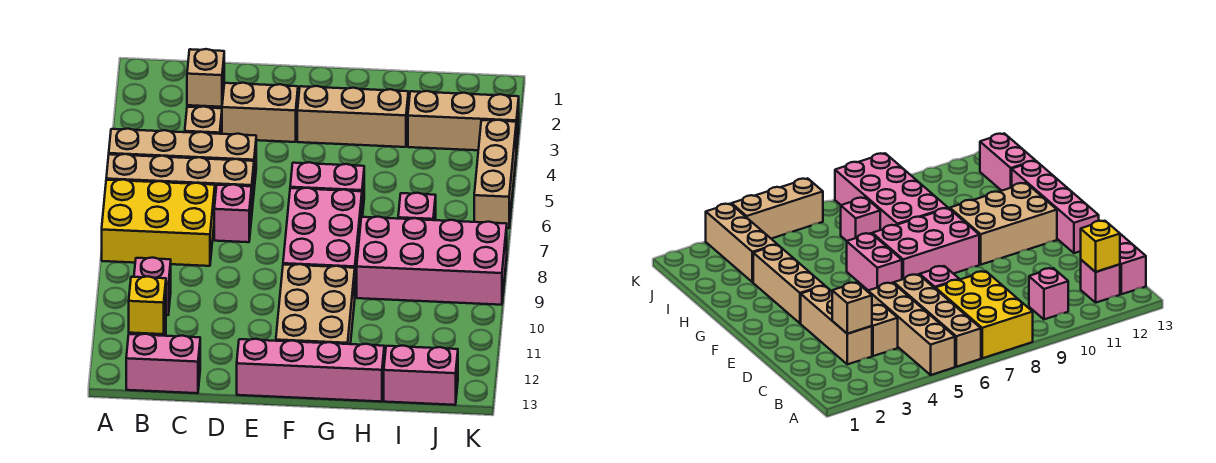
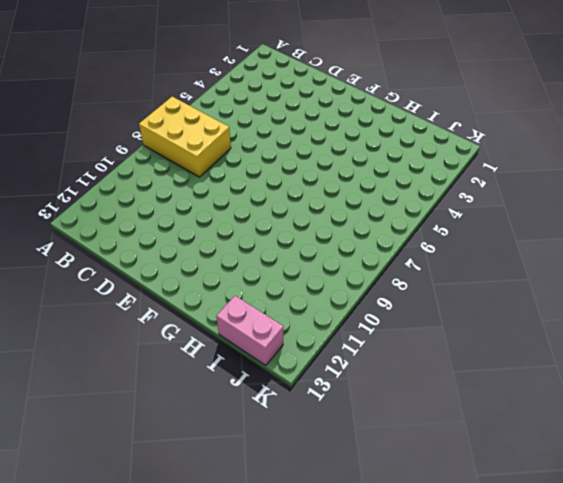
none -> tan 1x4 brick [109,129,256,187]
none -> tan 1x4 brick [106,154,254,209]
none -> pink 1x1 brick [134,258,171,315]

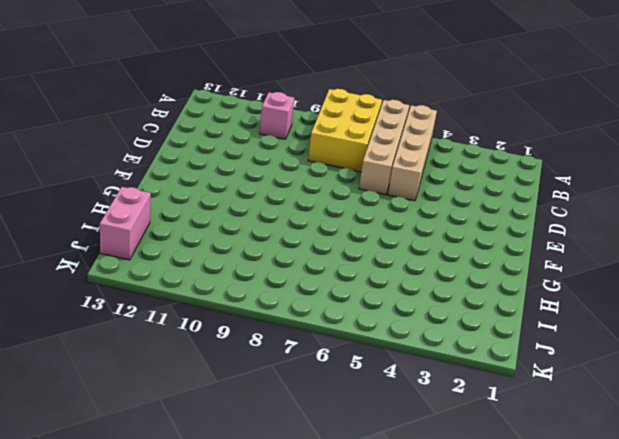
none -> pink 1x1 brick [1081,260,1120,303]
none -> pink 1x2 brick [126,334,200,393]
none -> tan 1x3 brick [187,83,298,142]

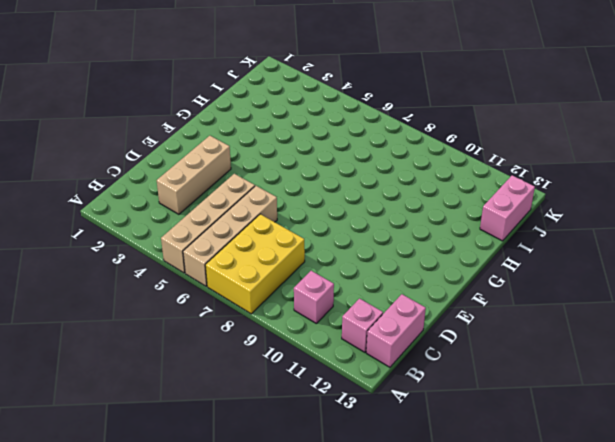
none -> tan 1x1 brick [185,106,222,134]
none -> pink 1x1 brick [214,184,252,242]
none -> pink 1x4 brick [237,339,384,402]

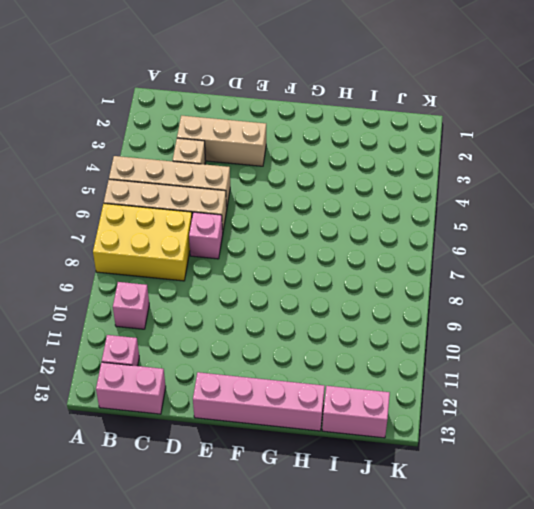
none -> tan 1x3 brick [297,86,408,147]
none -> pink 1x2 brick [290,162,364,217]
none -> pink 2x3 brick [283,188,362,292]

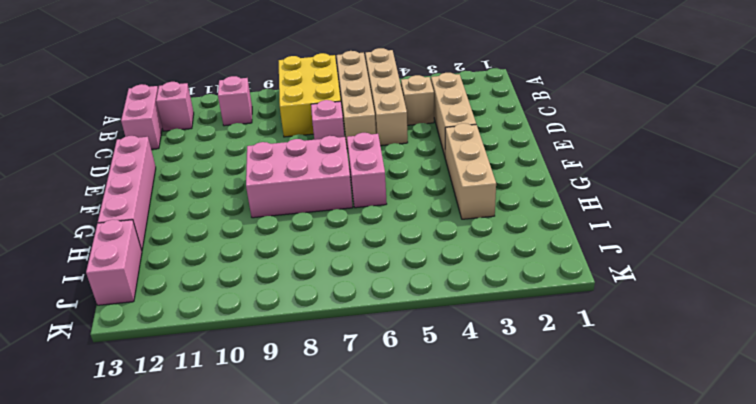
none -> tan 2x3 brick [276,264,355,344]
none -> pink 2x4 brick [357,217,507,305]
none -> tan 1x3 brick [408,91,519,152]

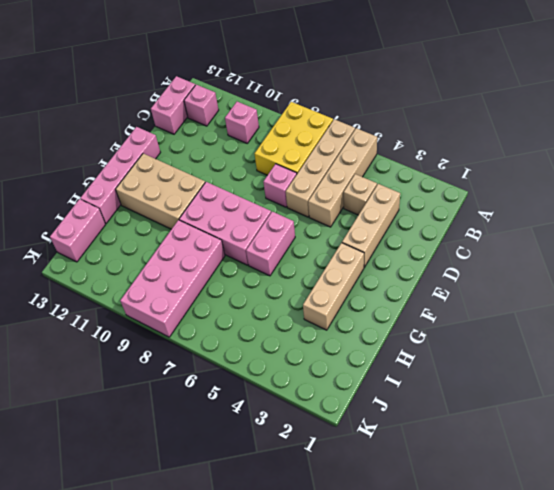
none -> tan 1x3 brick [408,91,519,152]
none -> pink 1x1 brick [398,193,436,220]
none -> tan 1x3 brick [474,120,516,228]

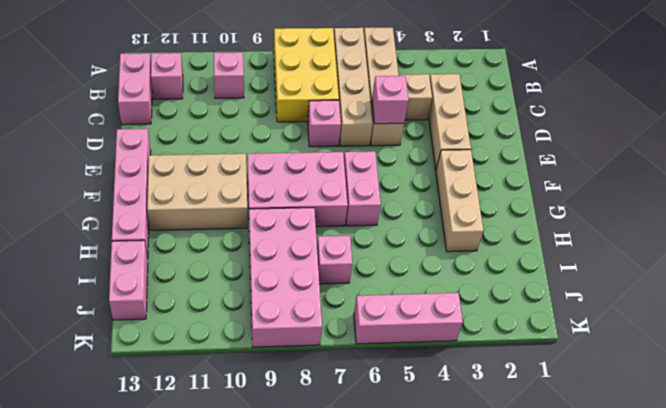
pink 1x1 brick [372,76,409,124] -> none
pink 1x3 brick [354,293,463,344] -> tan 1x3 brick [474,120,516,228]
none -> tan 1x3 brick [408,91,519,152]
none -> yellow 1x1 brick [129,276,166,334]
none -> tan 1x1 brick [187,49,224,107]

